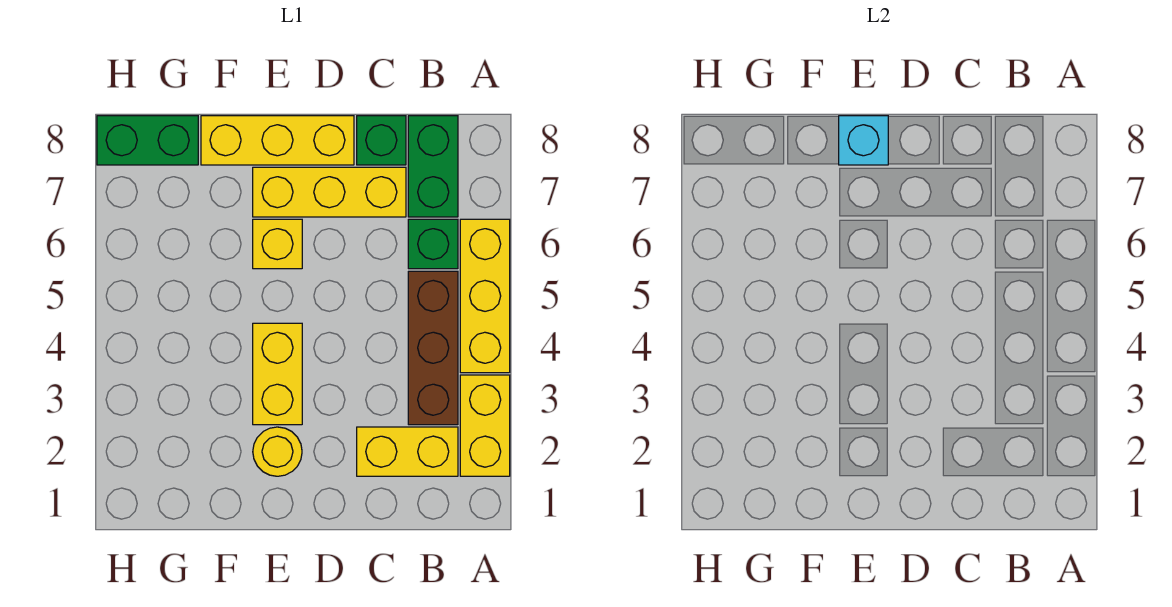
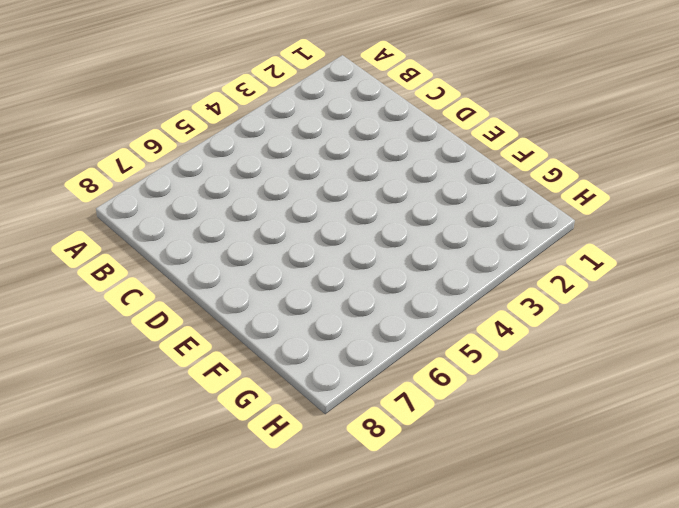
none -> yellow 1x2 brick [460,375,510,476]
none -> yellow 1x3 brick [460,219,510,373]
none -> yellow 1x2 brick [357,427,458,476]

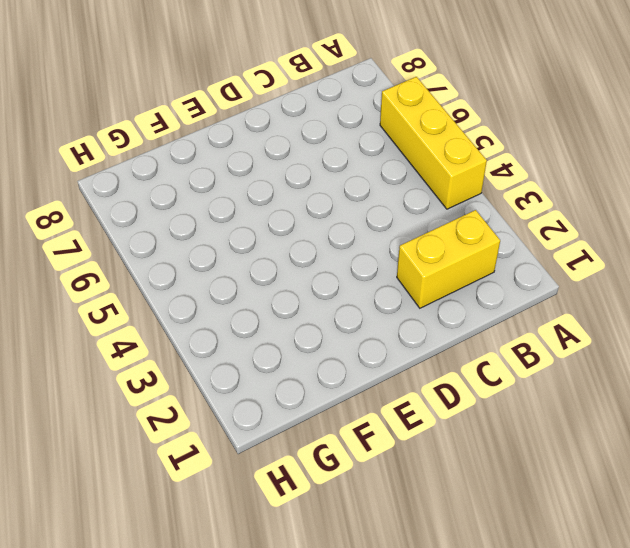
none -> yellow 1x2 brick [460,375,510,476]
none -> brown 1x3 brick [408,271,458,425]
none -> green 1x1 brick [408,219,458,269]

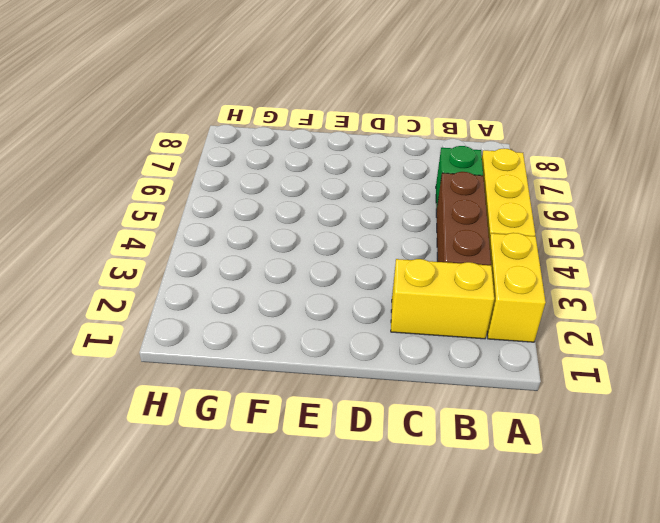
none -> green 1x2 brick [408,116,458,217]
none -> yellow 1x3 brick [253,167,406,217]
none -> green 1x1 brick [357,116,406,165]

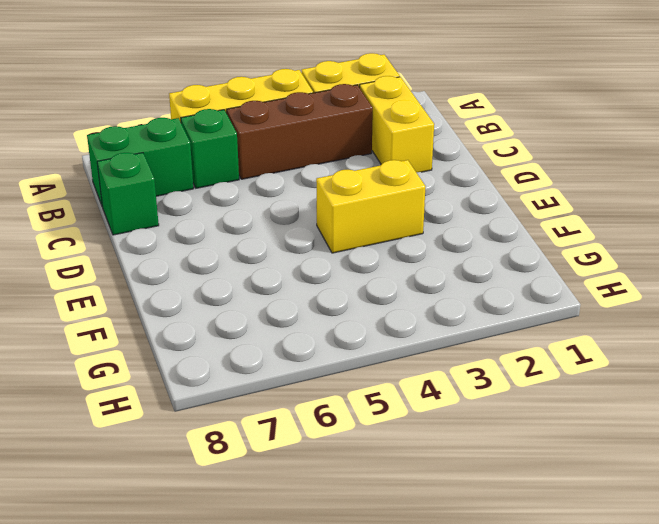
none -> yellow 1x3 brick [253,167,406,217]
none -> yellow 1x3 brick [201,116,354,165]
none -> yellow 1x1 round brick [253,427,302,476]

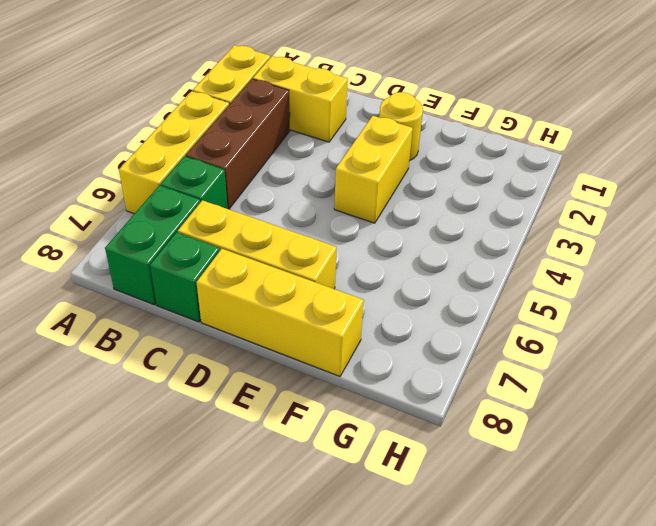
none -> yellow 1x1 brick [253,219,302,269]
none -> green 1x2 brick [97,116,198,165]
none -> cyan 1x1 brick [839,116,888,165]

